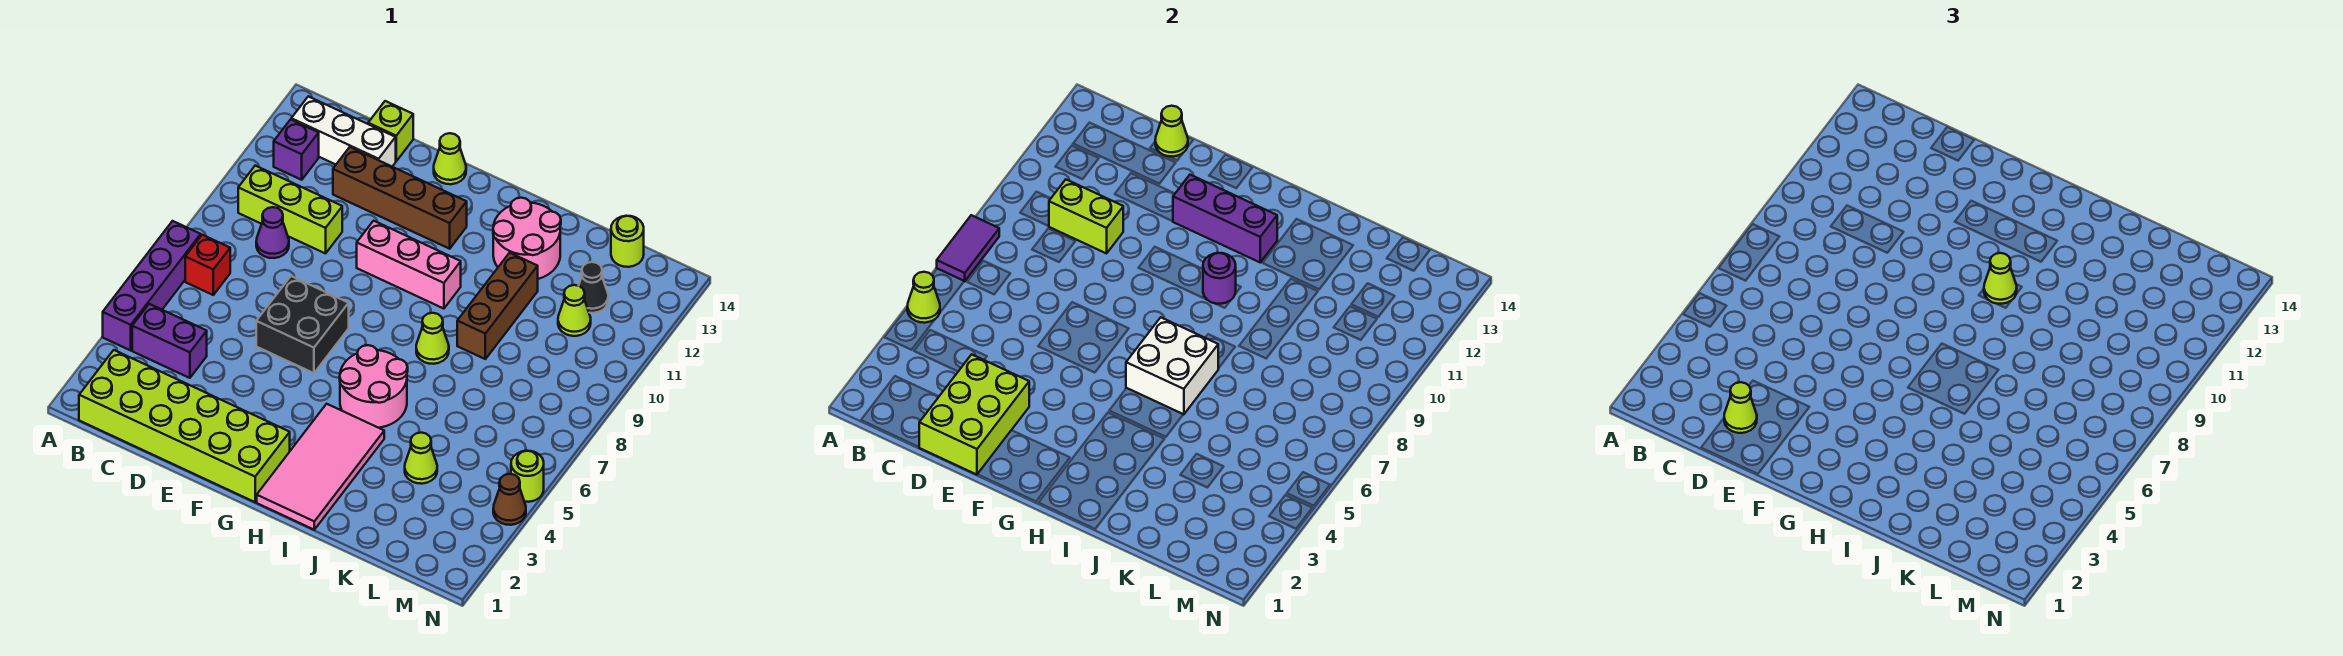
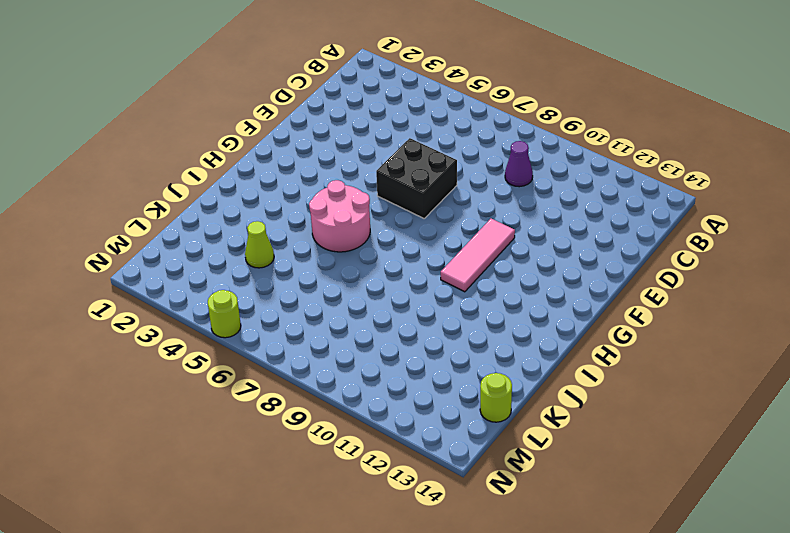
pink 1x3 tile [441,219,515,292] -> pink 1x3 brick [357,221,461,309]
none -> purple 1x4 brick [103,221,201,350]
none -> lime 2x6 brick [79,350,290,502]
none -> purple 1x2 brick [132,304,207,378]
none -> red 1x1 brick [185,235,230,295]

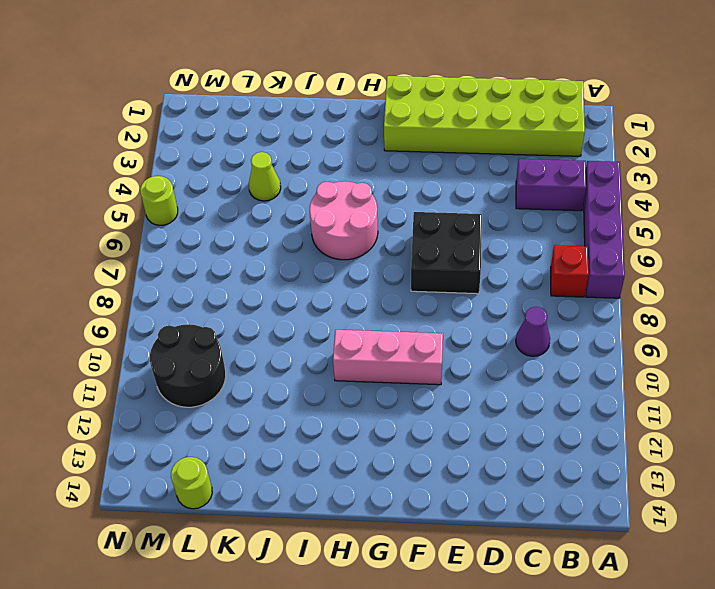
black 2x2 round brick [150,324,226,407] -> lime 1x1 cone [558,285,591,336]
none -> lime 1x3 brick [238,166,342,253]
none -> purple 1x1 brick [274,120,319,180]
none -> white 1x3 brick [291,96,396,167]
none -> brown 1x4 brick [333,147,467,249]

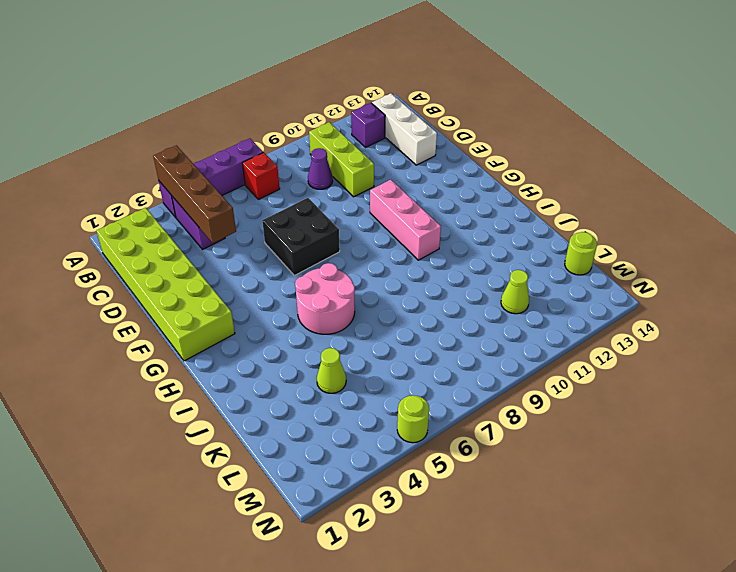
brown 1x4 brick [153,145,236,243] -> brown 1x4 brick moved to [333,147,467,249]
none -> lime 1x1 brick [368,101,413,161]
none -> lime 1x1 cone [434,133,466,184]
none -> pink 2x4 tile [257,404,384,530]
none -> lime 1x1 cone [416,313,449,364]

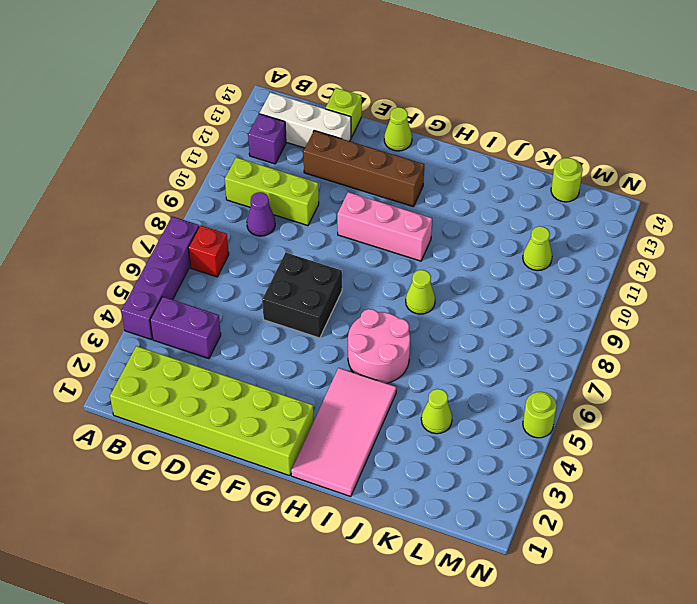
none -> pink 2x2 round brick [493,198,561,279]
none -> brown 1x3 brick [457,253,538,359]
none -> black 1x1 cone [579,262,608,313]
none -> brown 1x1 cone [493,474,526,525]

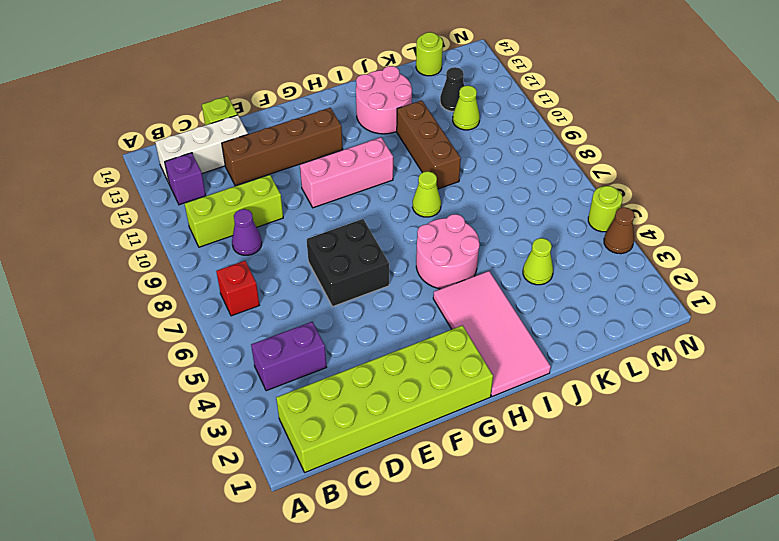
none -> purple 1x4 brick [103,221,201,350]
none -> lime 1x1 cone [434,133,466,184]
none -> lime 1x1 cone [907,272,940,323]
none -> purple 1x2 tile [937,215,999,281]

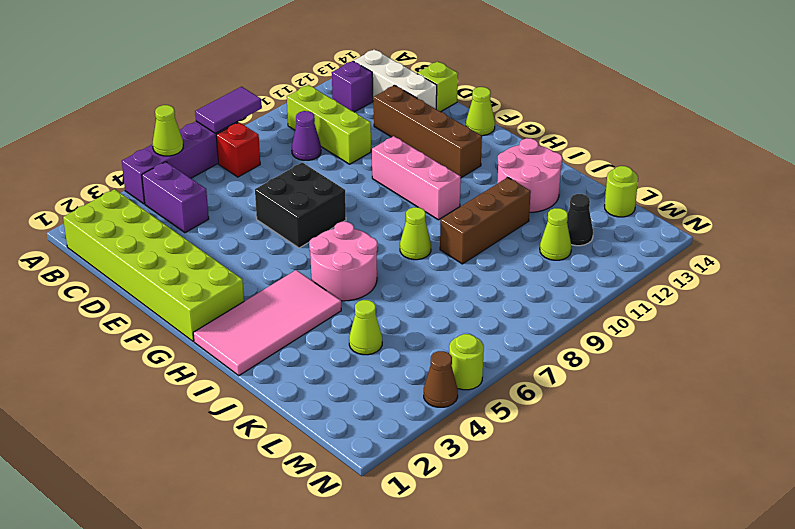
none -> lime 1x2 brick [1049,180,1123,253]
none -> lime 2x3 brick [919,354,1029,475]
none -> lime 1x1 cone [1155,106,1188,156]
none -> purple 1x3 brick [1173,175,1277,262]

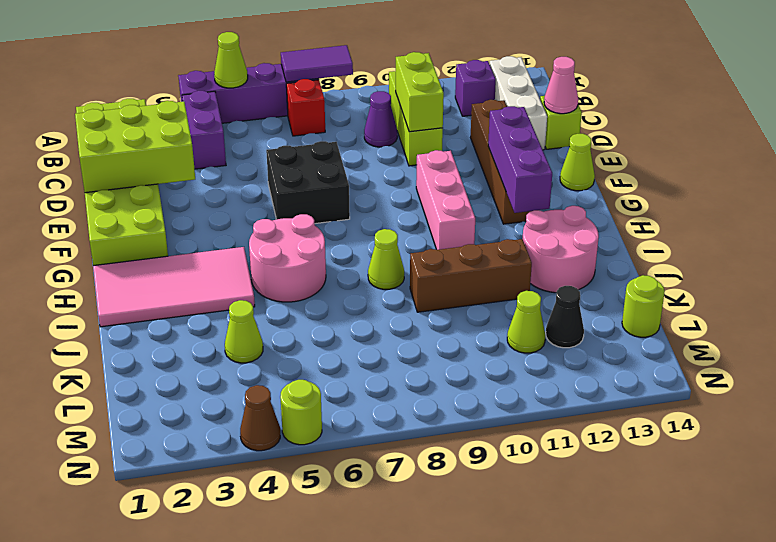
pink 1x1 cone [544,57,578,114] -> lime 1x1 cone [1155,106,1188,156]
none -> white 2x2 brick [1126,317,1218,415]
none -> purple 1x1 round brick [1203,253,1236,304]
none -> lime 1x1 cone [1724,382,1757,433]
none -> lime 1x1 cone [1984,253,2017,304]

